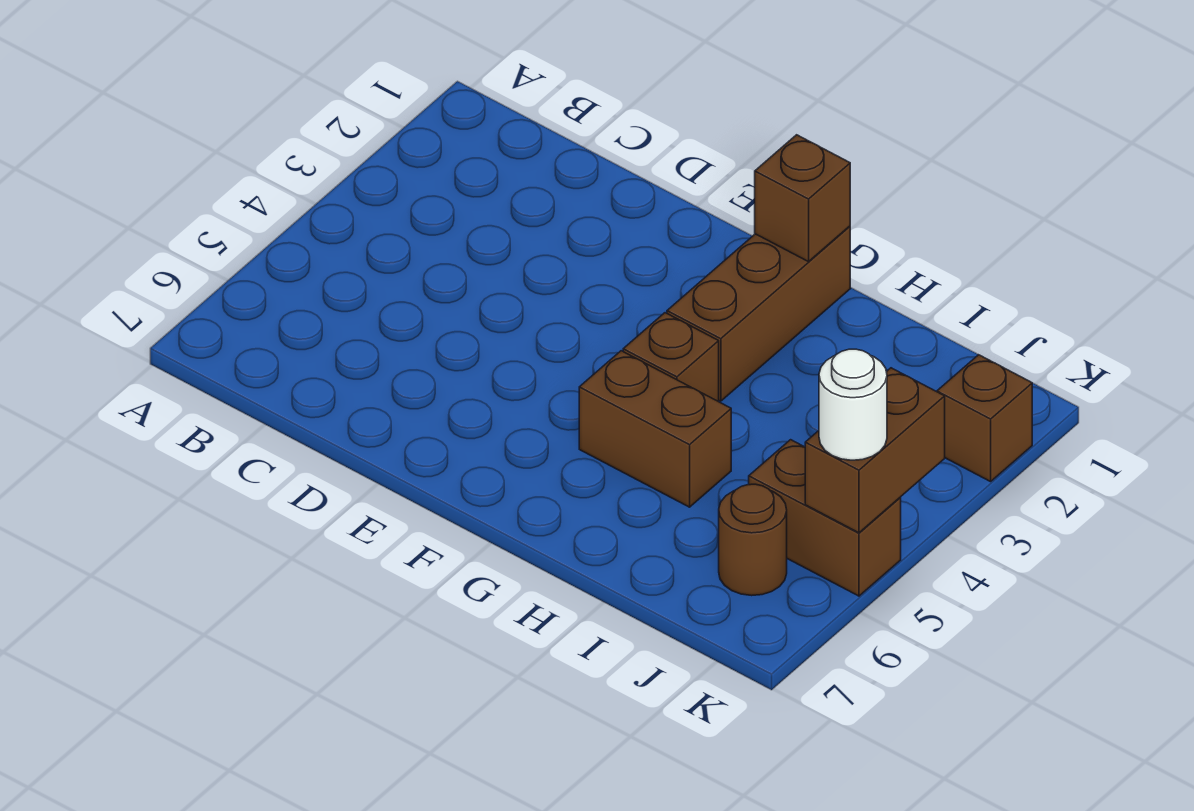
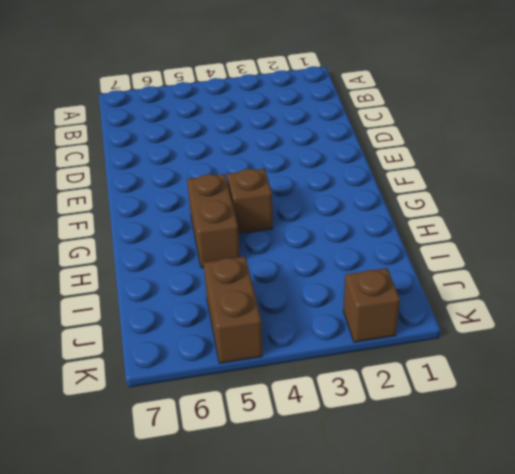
none -> brown 1x3 brick [667,226,850,401]
none -> brown 1x1 round brick [719,484,787,596]

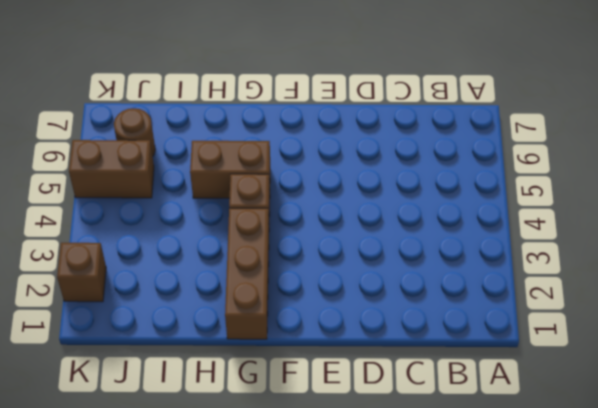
none -> brown 1x1 brick [755,135,850,262]
none -> brown 1x2 brick [805,368,945,533]

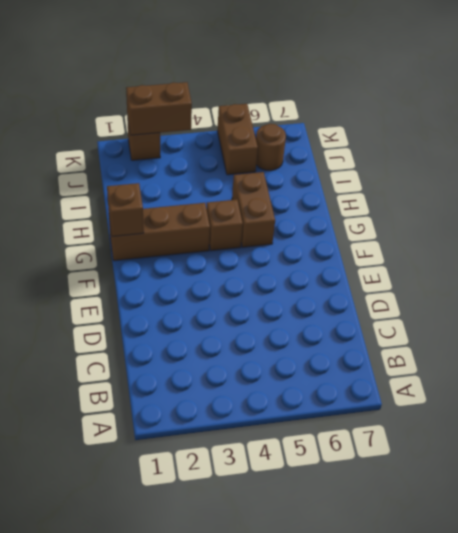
brown 1x2 brick [126,82,192,135] -> brown 1x2 brick moved to [805,368,945,533]
none -> white 1x1 round brick [819,349,887,460]

